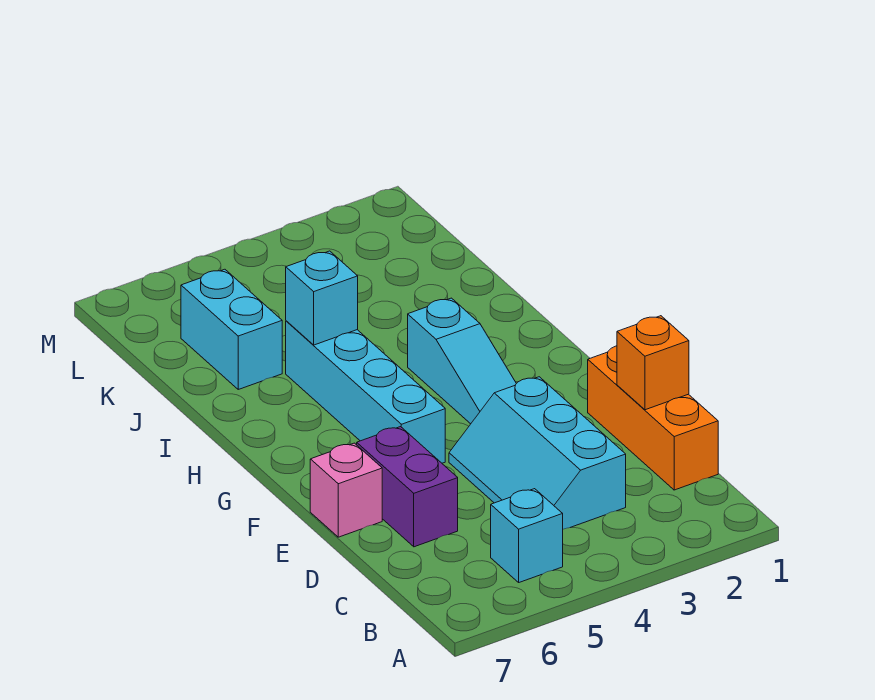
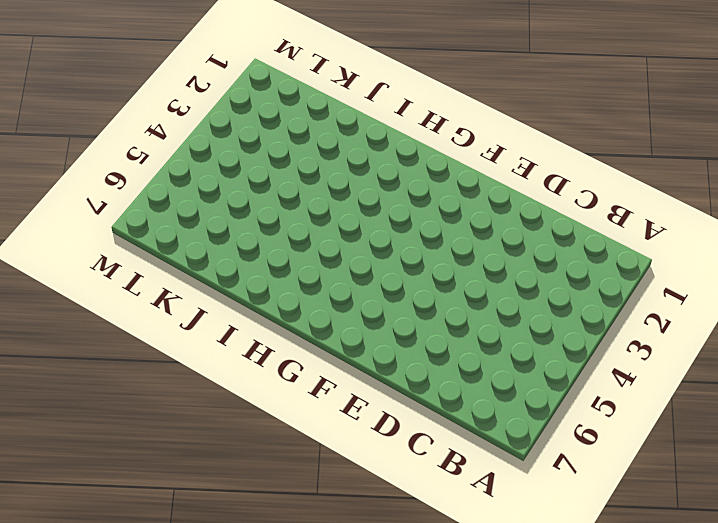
none -> cyan 1x1 brick [491,489,563,582]
none -> orange 1x3 brick [588,346,718,490]

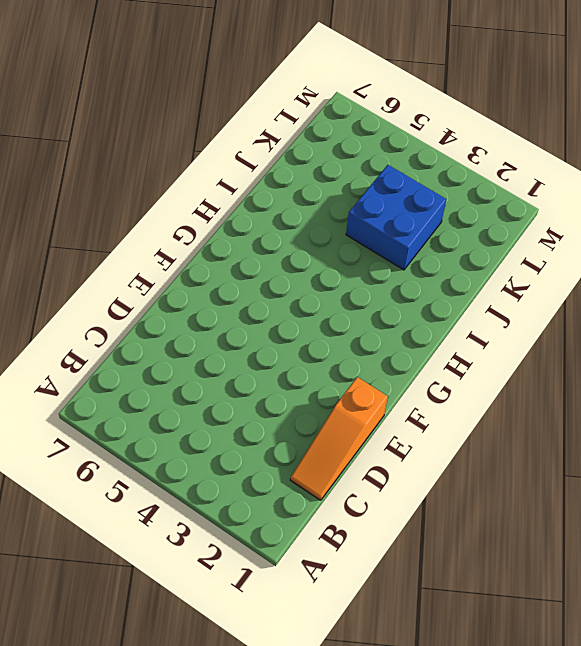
orange 1x3 slope [290,377,388,500] -> orange 1x3 brick [588,346,718,490]
blue 2x2 brick [346,165,446,270] -> none
none -> cyan 1x1 brick [491,489,563,582]
none -> cyan 2x3 slope [449,377,626,529]

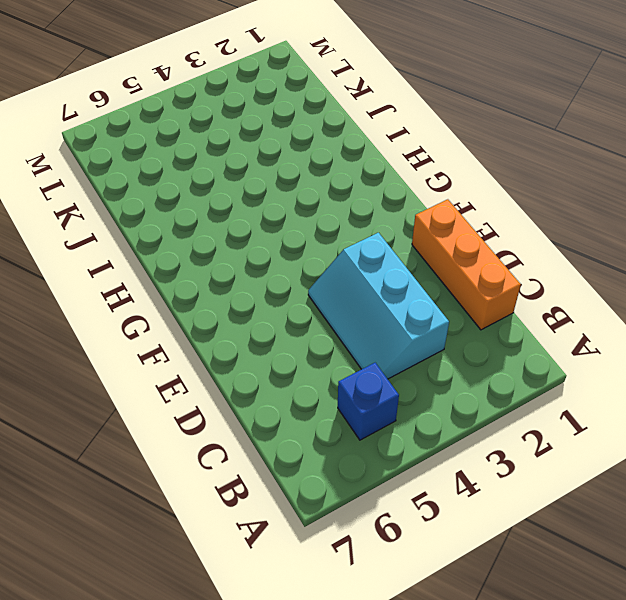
blue 1x1 brick [338,363,399,440] -> cyan 1x1 brick [491,489,563,582]
none -> purple 1x2 brick [357,427,458,547]
none -> pink 1x1 brick [310,443,382,537]

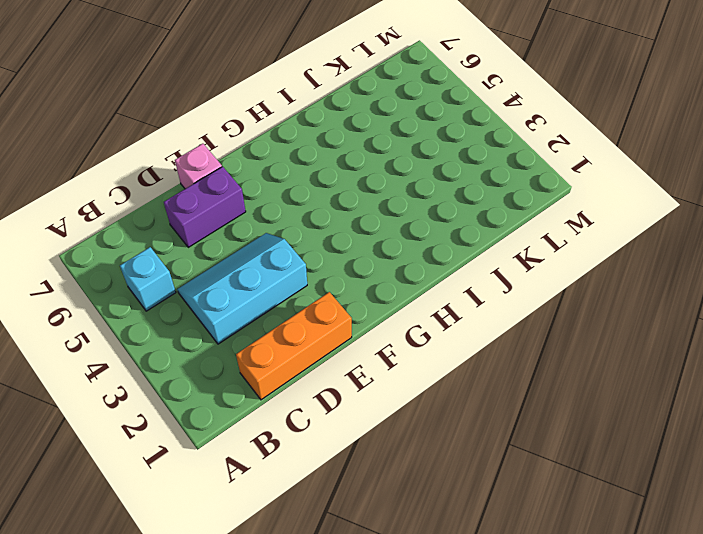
none -> cyan 1x3 slope [408,298,516,424]
none -> cyan 1x4 brick [286,321,445,463]

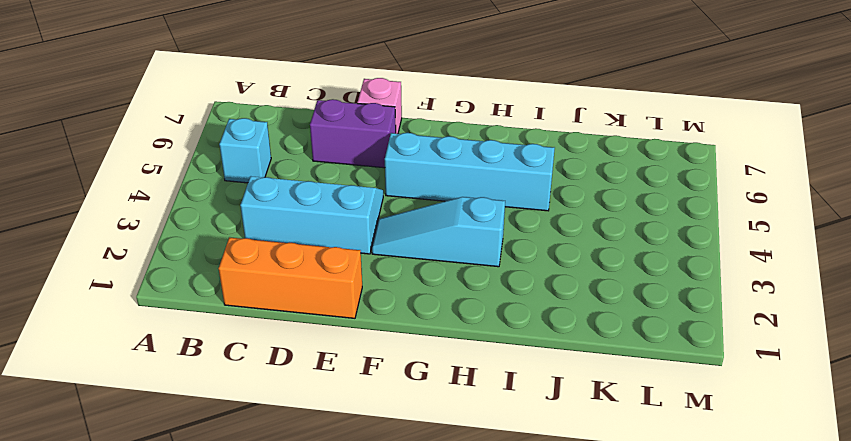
none -> cyan 1x2 brick [181,269,282,389]
none -> orange 1x1 brick [617,316,689,410]

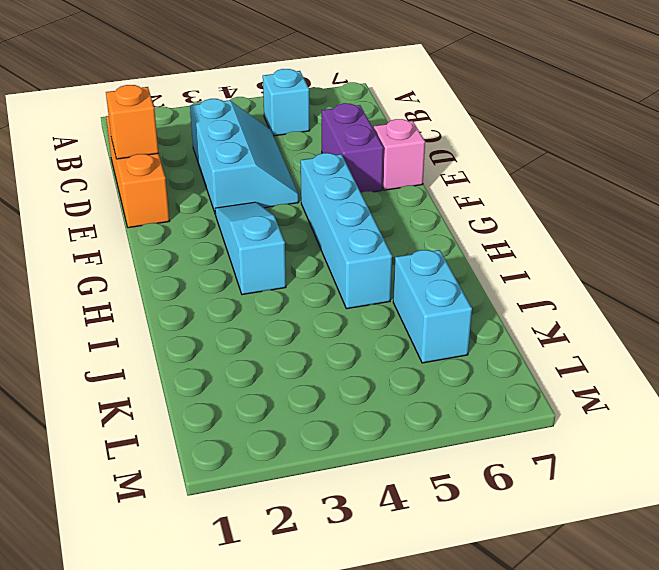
none -> cyan 1x1 brick [286,251,358,345]

